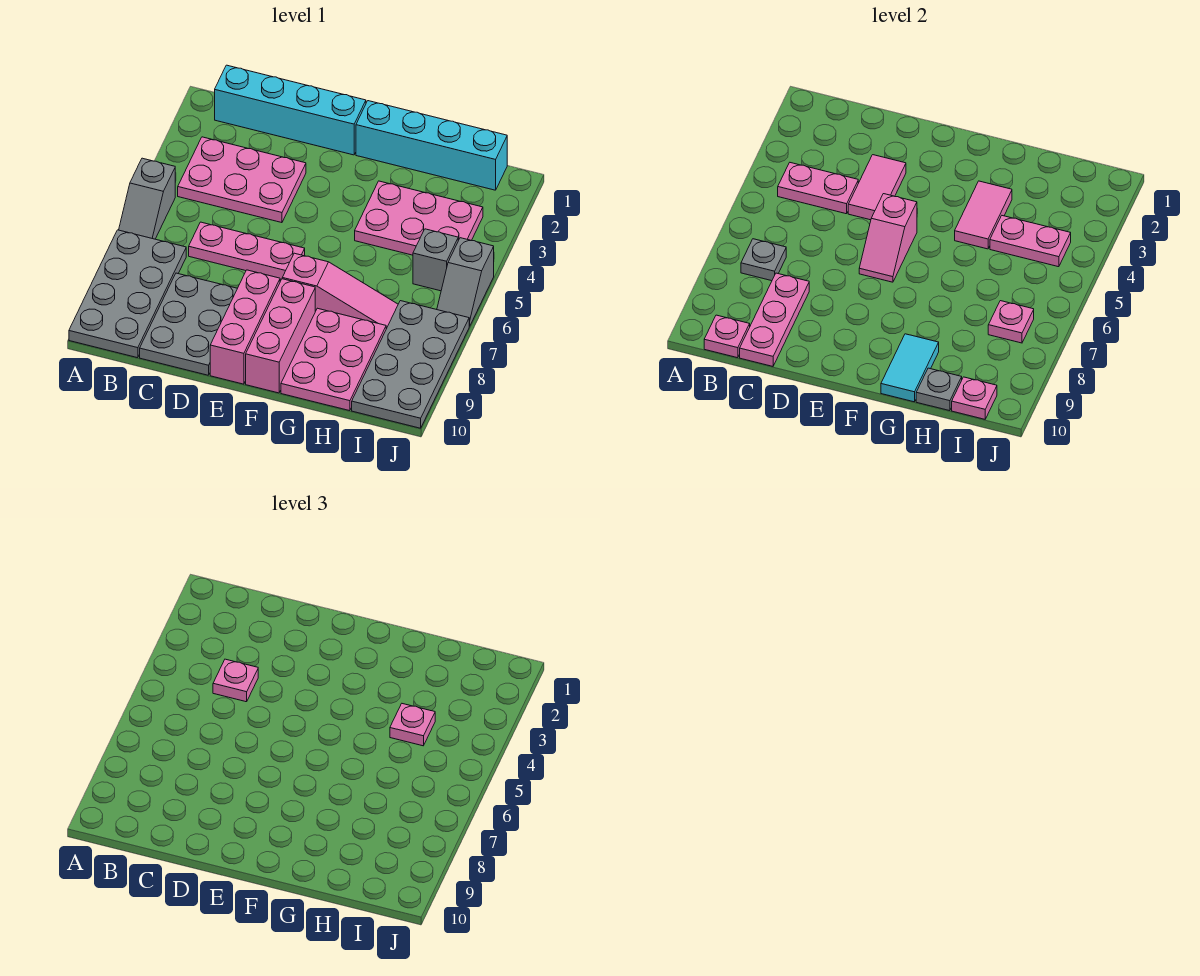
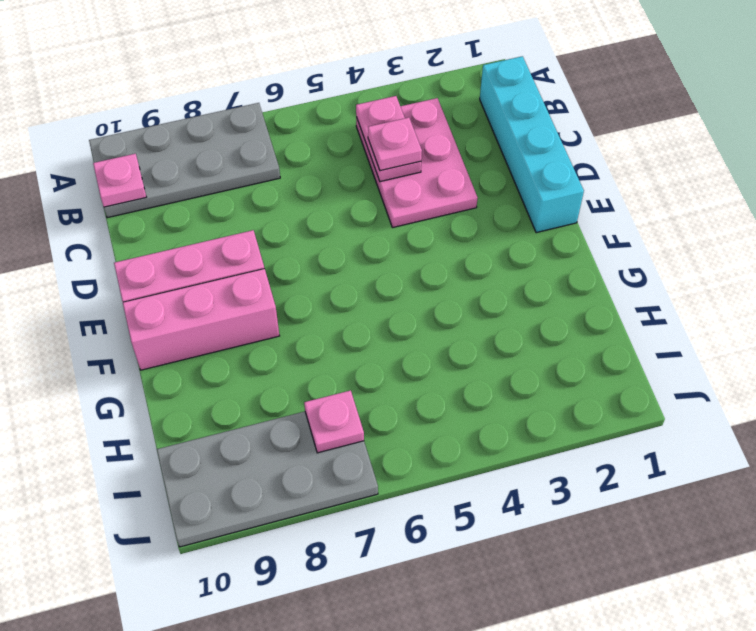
none -> grey 1x2 slope [119,158,175,239]
none -> pink 1x3 plate [189,222,305,279]
none -> grey 2x3 plate [140,273,237,375]

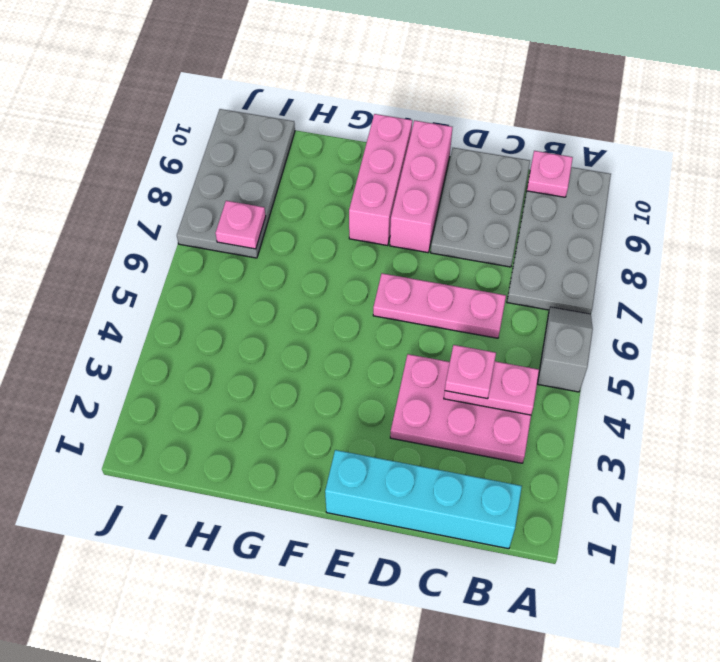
none -> cyan 1x4 brick [356,101,507,190]
none -> pink 1x3 slope [282,253,398,329]
none -> pink 2x3 plate [355,181,483,255]

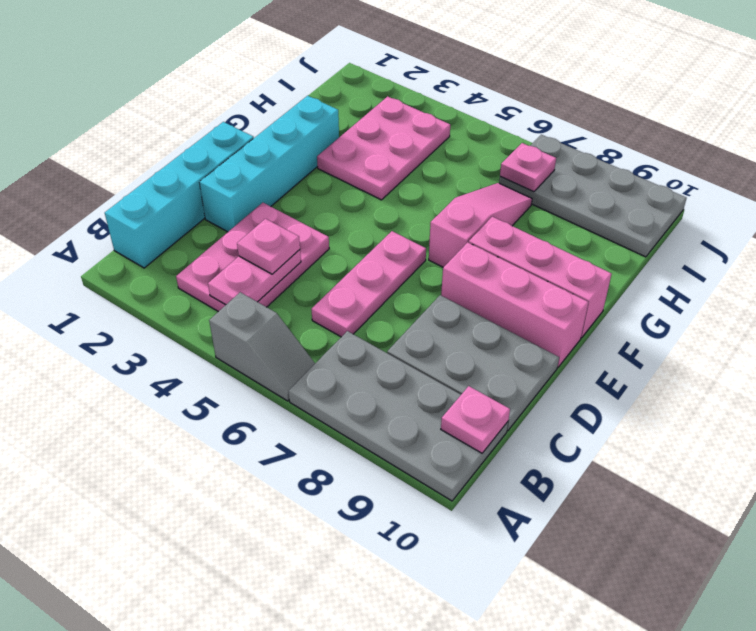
cyan 1x4 brick [199,96,339,232] -> cyan 1x4 brick moved to [356,101,507,190]
none -> pink 2x3 plate [281,308,386,411]
none -> grey 1x1 brick [413,229,458,291]
none -> grey 1x2 slope [437,238,494,326]

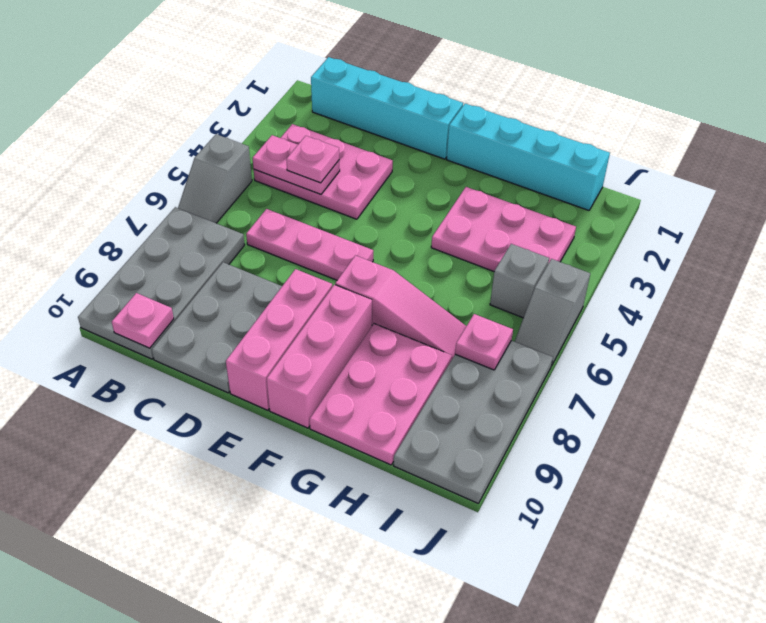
none -> grey 1x1 plate [741,239,786,281]
none -> pink 1x3 plate [740,273,809,366]
none -> pink 1x2 tile [848,155,906,220]

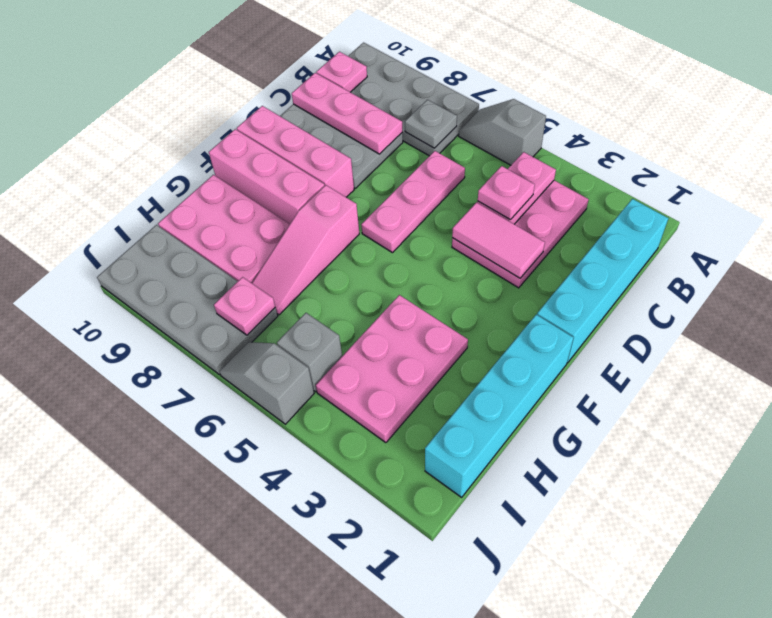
none -> pink 1x2 slope [859,194,917,282]
none -> pink 1x2 tile [955,181,1012,249]
none -> cyan 1x2 tile [881,334,939,402]

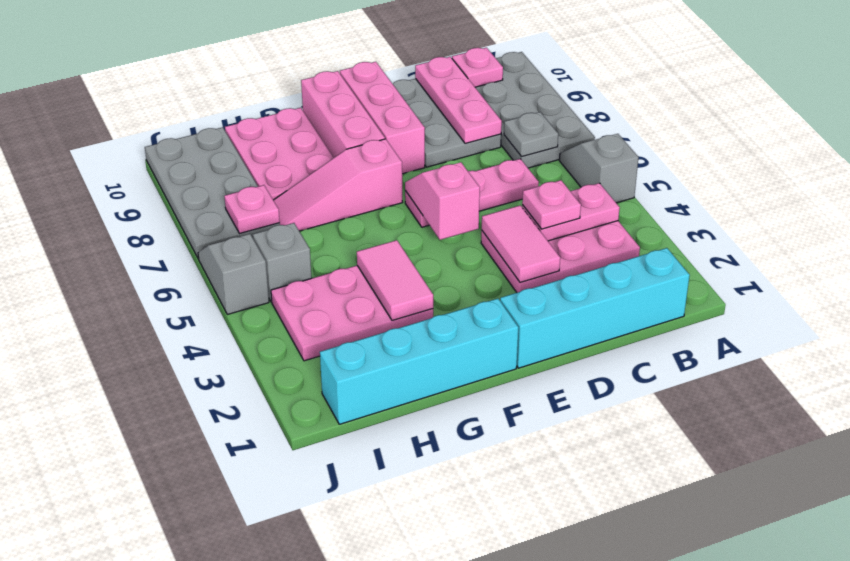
none -> cyan 1x2 tile [881,334,939,402]
none -> pink 1x2 plate [990,216,1071,267]
none -> grey 1x1 plate [916,368,962,411]

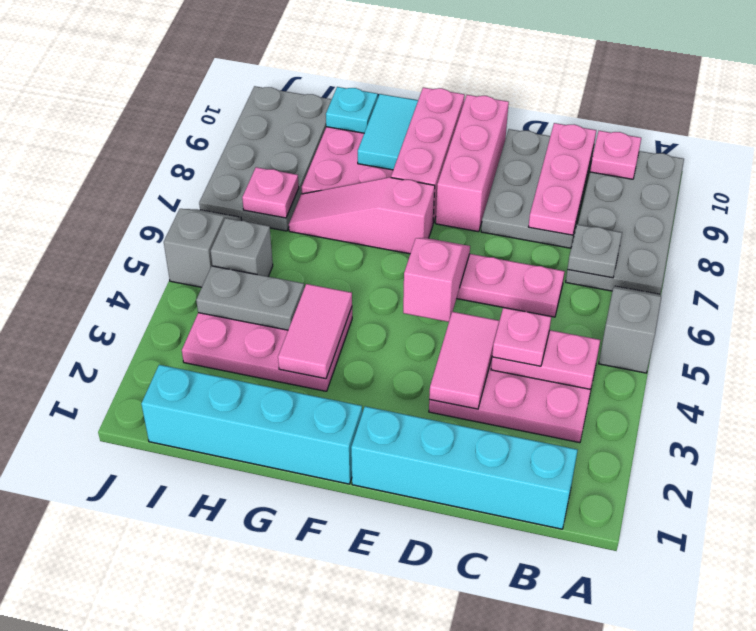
grey 1x2 plate [196,266,304,330] -> pink 1x2 plate [990,216,1071,267]
cyan 1x1 plate [326,87,378,133] -> grey 1x1 plate [916,368,962,411]
none -> pink 1x1 plate [952,377,997,419]
none -> pink 1x1 plate [390,704,435,746]

